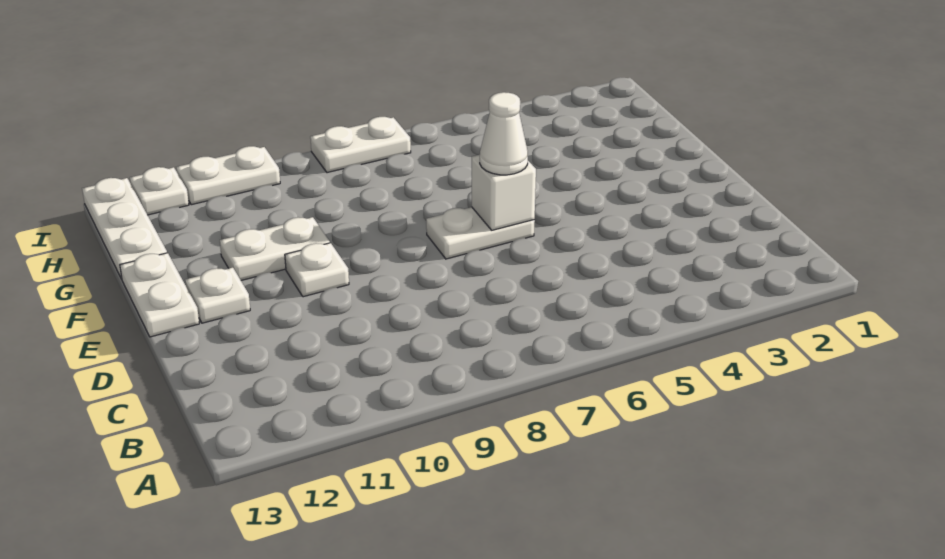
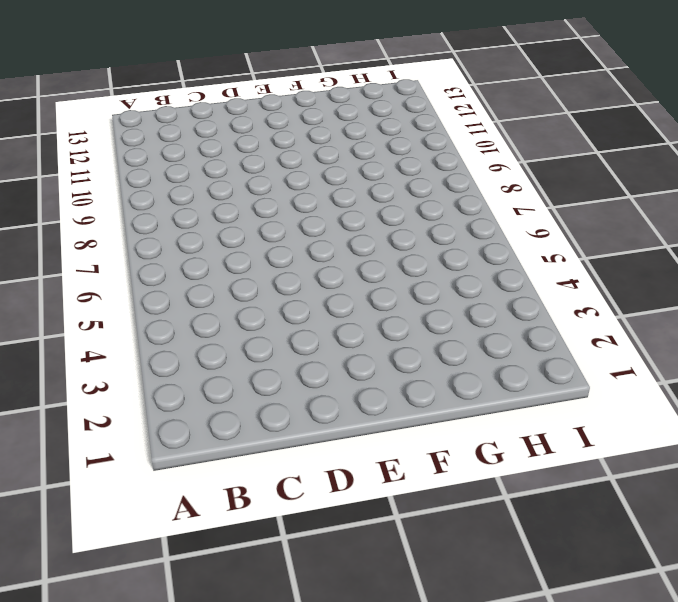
none -> white 1x2 plate [426,207,535,259]
none -> white 1x1 plate [285,243,349,297]

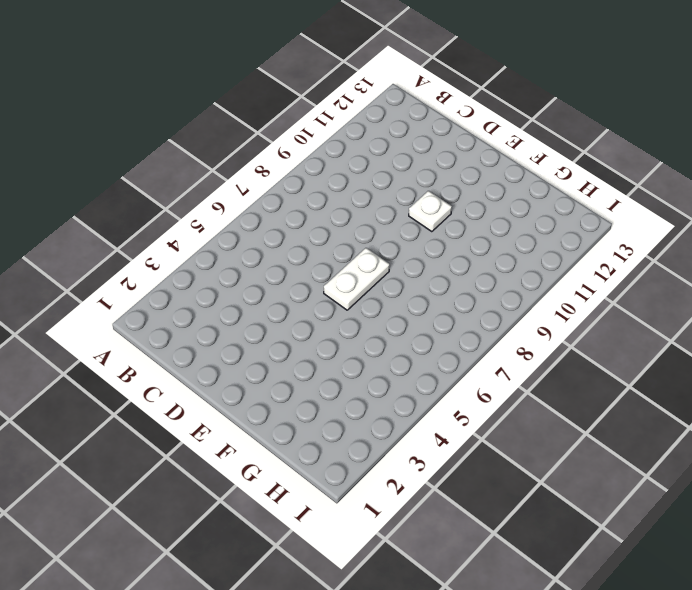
none -> white 1x1 plate [185,268,250,323]
none -> white 1x2 plate [120,253,199,337]

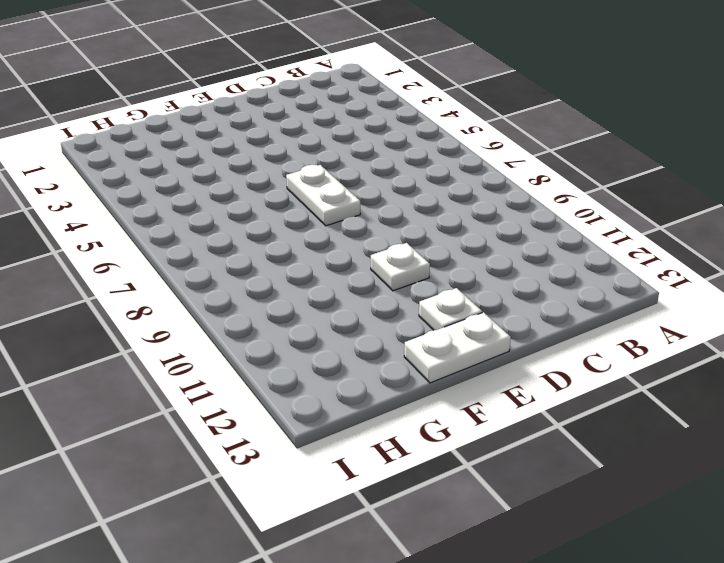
none -> white 1x2 plate [220,217,330,280]
none -> white 1x3 plate [82,178,167,279]

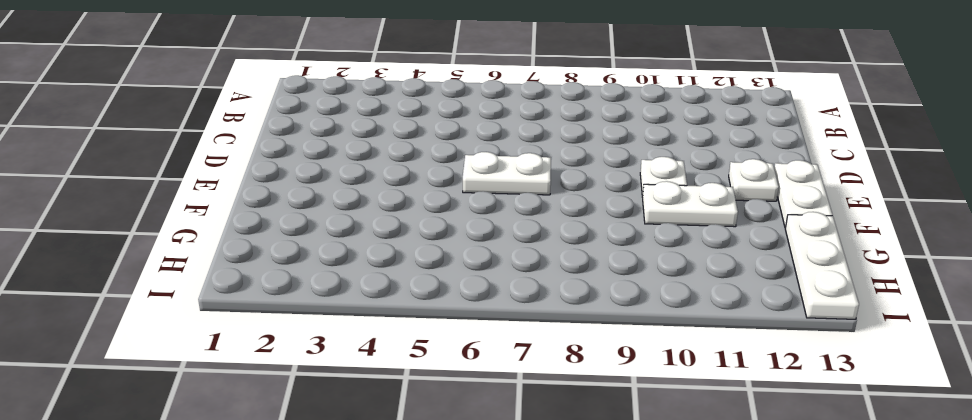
none -> white 1x2 plate [310,117,411,173]
none -> white 1x2 plate [176,146,280,205]

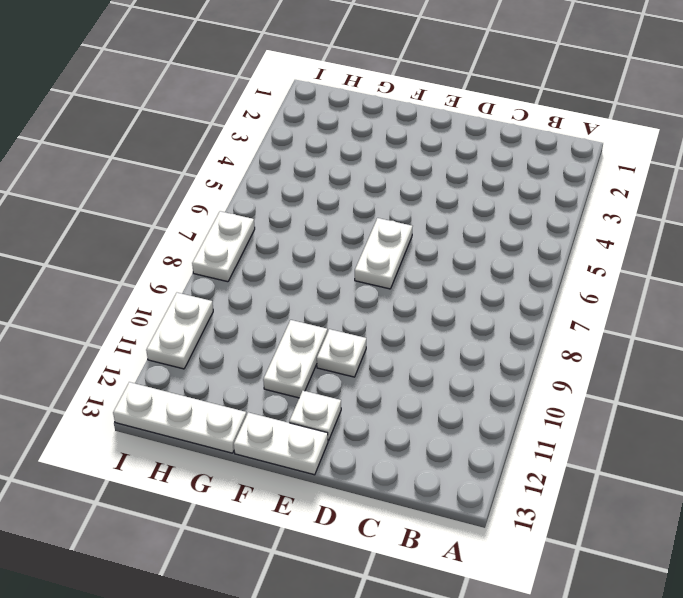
none -> white 1x1 plate [130,167,189,215]
none -> white 1x1 brick [472,155,536,230]

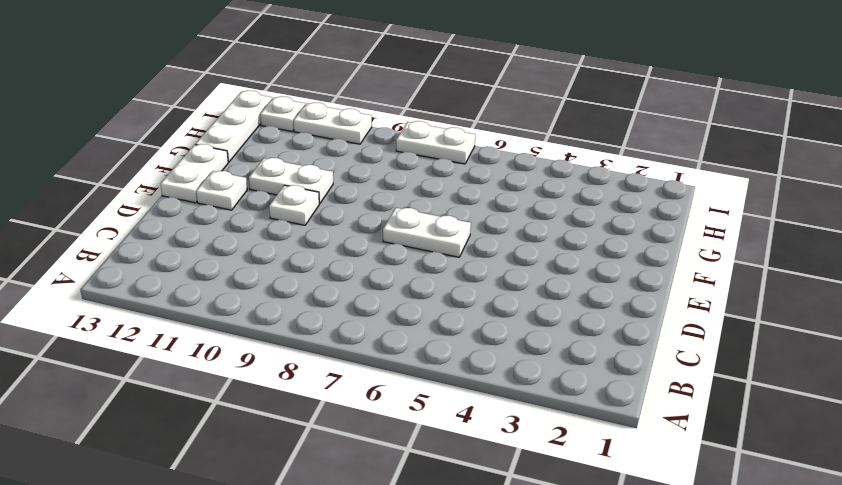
none -> white 1x1 brick [472,155,536,230]
none -> white 1x1 cone [480,92,528,175]

